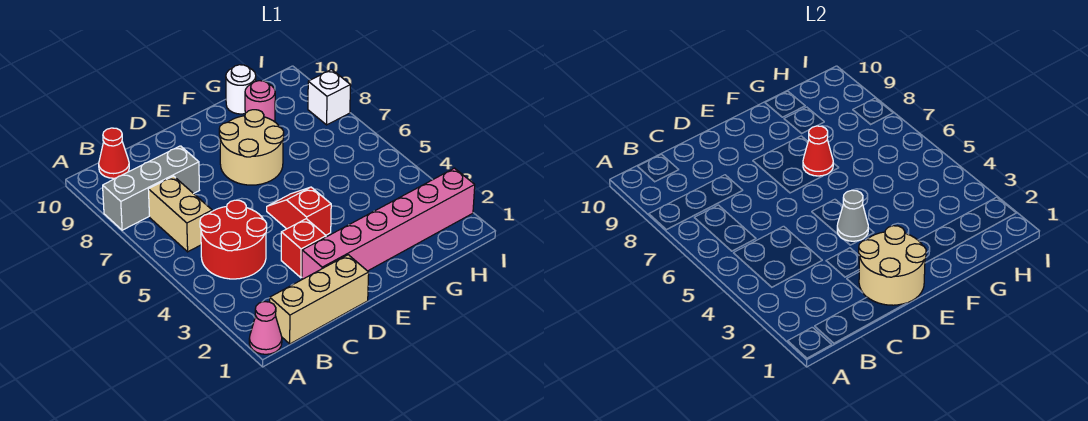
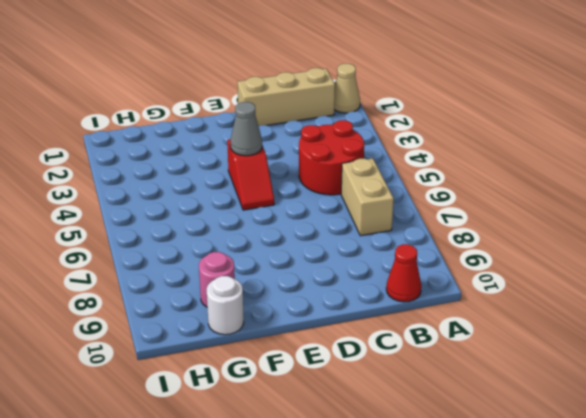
tan 1x1 cone [334,64,360,113] -> pink 1x1 cone [249,302,282,354]
none -> grey 1x3 brick [103,146,199,230]
none -> pink 1x6 brick [302,168,475,279]
none -> red 1x1 brick [281,219,326,278]

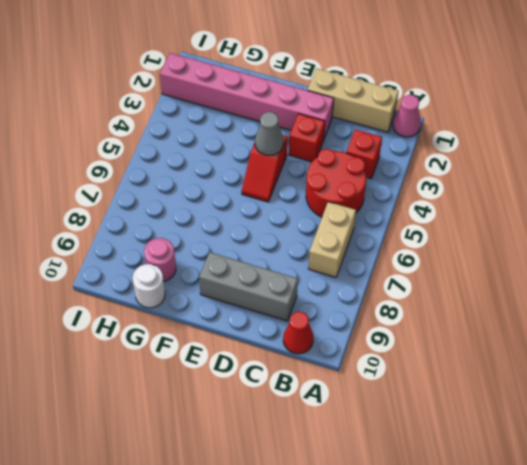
red 1x1 brick [346,129,382,178] -> none
grey 1x3 brick [199,252,298,321] -> grey 1x3 brick moved to [103,146,199,230]
none -> tan 2x2 round brick [219,110,284,185]
none -> white 1x1 brick [308,70,351,125]
none -> tan 2x2 round brick [859,226,926,305]

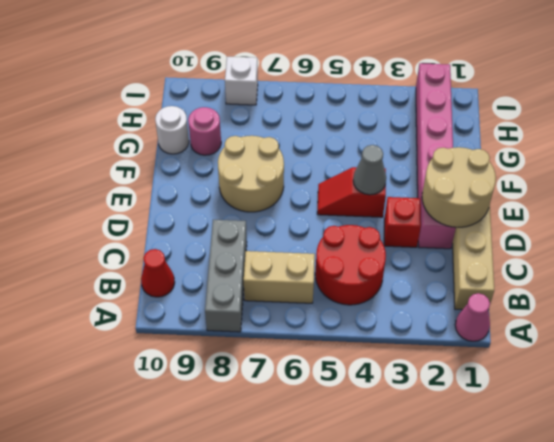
none -> red 1x1 cone [803,126,833,176]

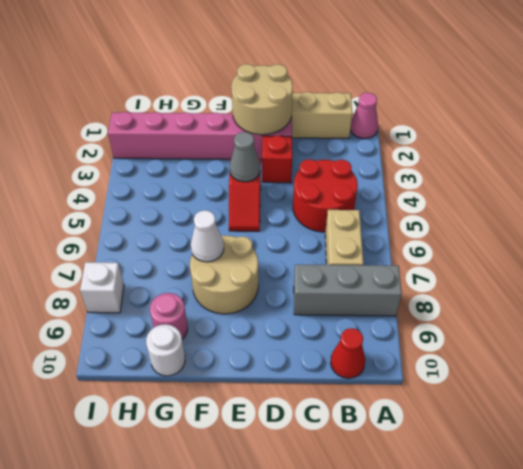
white 1x1 cone [191,210,224,262] -> red 1x1 cone [803,126,833,176]

